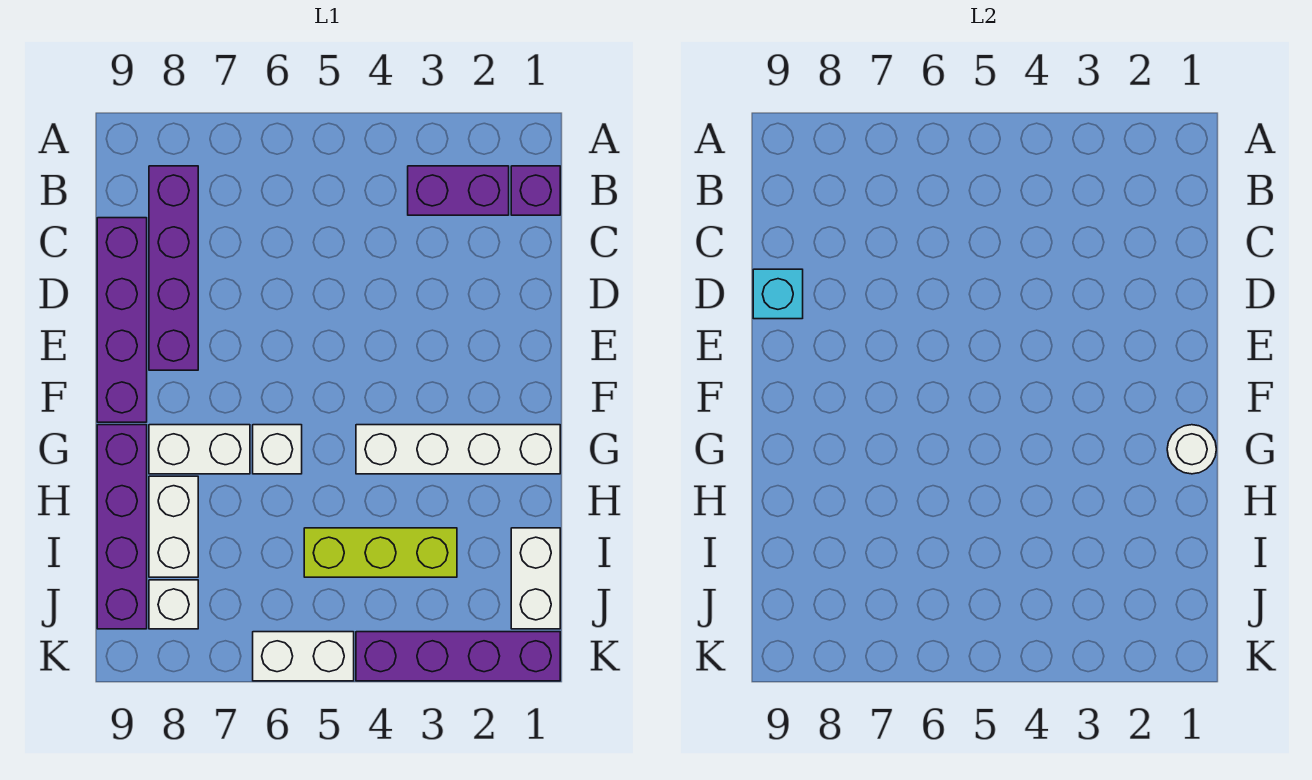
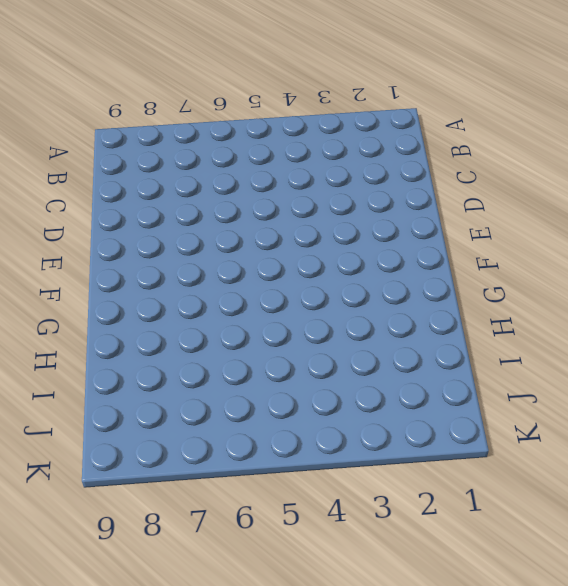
none -> purple 1x1 brick [511,166,560,215]
none -> purple 1x2 brick [408,166,509,215]
none -> purple 1x4 brick [149,166,198,370]

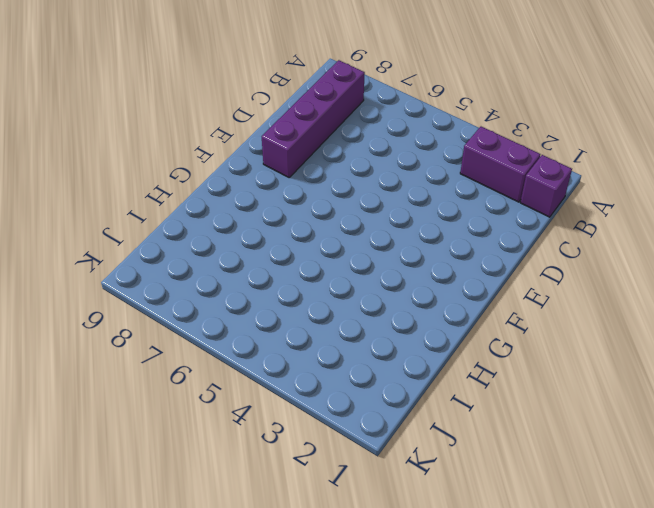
none -> purple 1x4 brick [97,218,147,422]
none -> white 1x4 brick [356,425,560,474]
none -> white 1x1 brick [253,425,302,474]

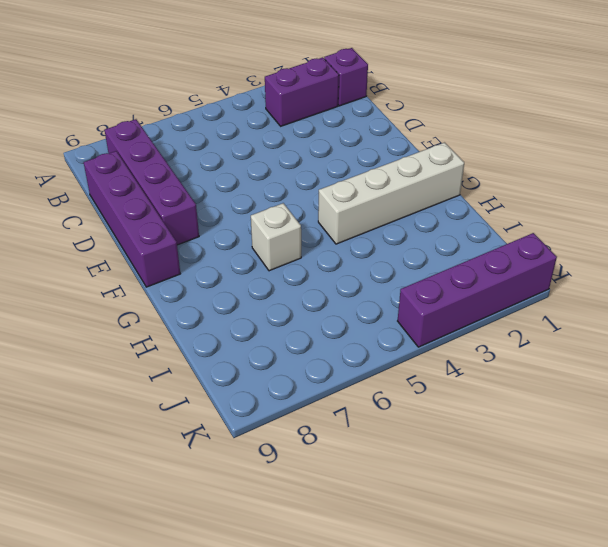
none -> white 1x2 brick [149,425,250,474]
none -> purple 1x4 brick [97,425,147,629]
none -> white 1x2 brick [149,476,198,577]

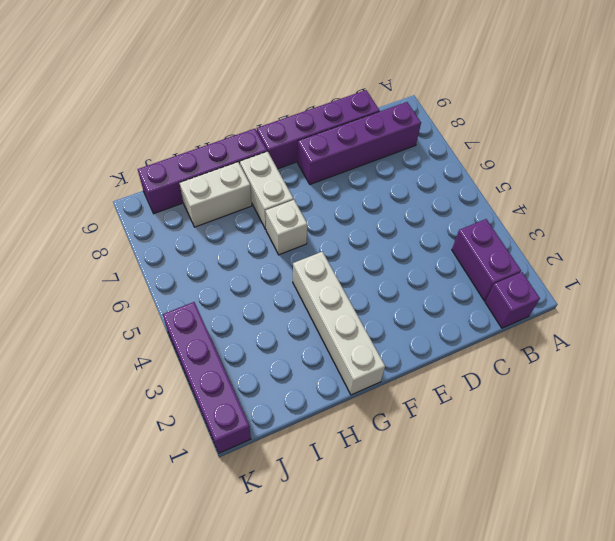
none -> white 1x2 brick [511,528,560,629]
none -> lime 1x3 brick [304,528,457,577]
none -> white 1x1 brick [149,580,198,629]

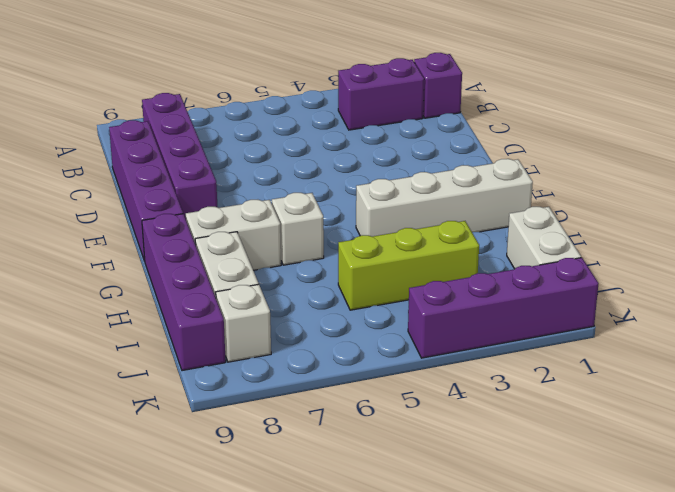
none -> white 1x2 brick [253,632,354,681]
none -> cyan 1x1 brick [753,269,803,319]
none -> white 1x1 round brick [1167,425,1216,474]

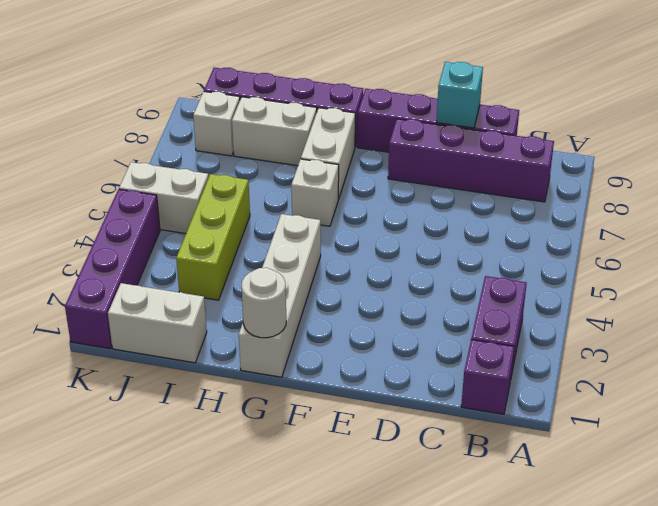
white 1x2 brick [119,162,209,234] -> white 1x2 brick turned to [253,632,354,681]

